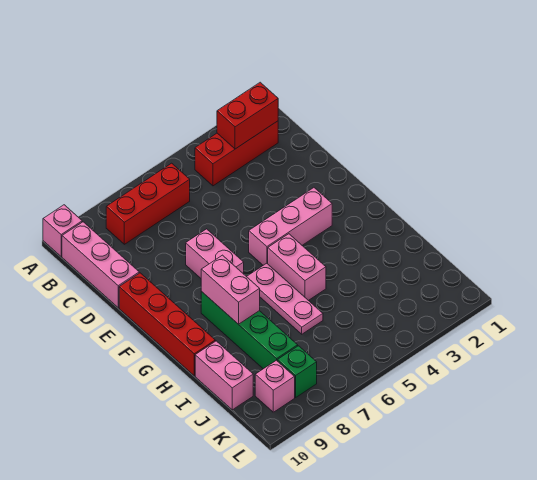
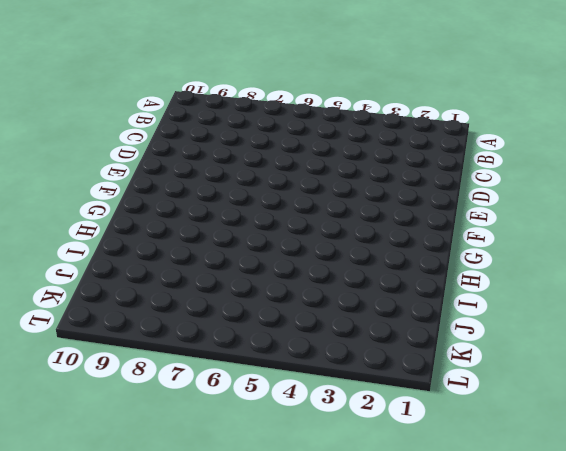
none -> pink 1x1 brick [43,205,82,256]
none -> red 1x3 brick [195,121,278,186]
none -> red 1x3 brick [106,163,190,244]

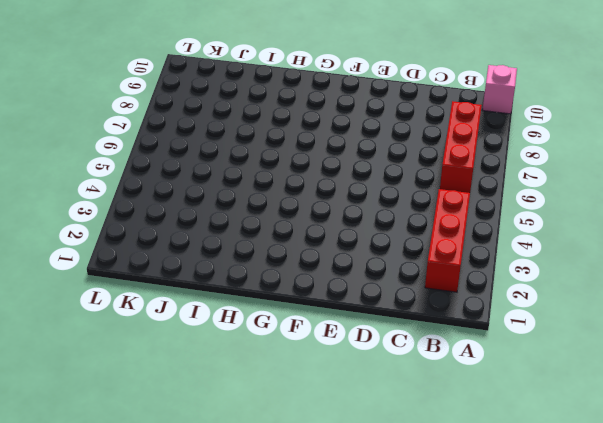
none -> pink 1x3 brick [62,222,139,308]
none -> pink 1x2 brick [186,229,244,278]
none -> red 1x4 brick [119,273,215,376]

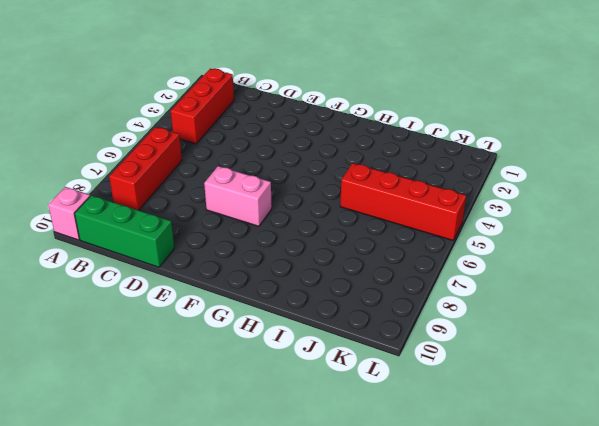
green 1x3 brick [75,195,174,267] -> pink 1x3 brick [62,222,139,308]
red 1x4 brick [340,163,466,240] -> red 1x4 brick moved to [119,273,215,376]
none -> pink 1x3 brick [249,188,332,265]
none -> pink 1x2 brick [268,234,326,301]
none -> pink 1x3 plate [247,263,323,334]

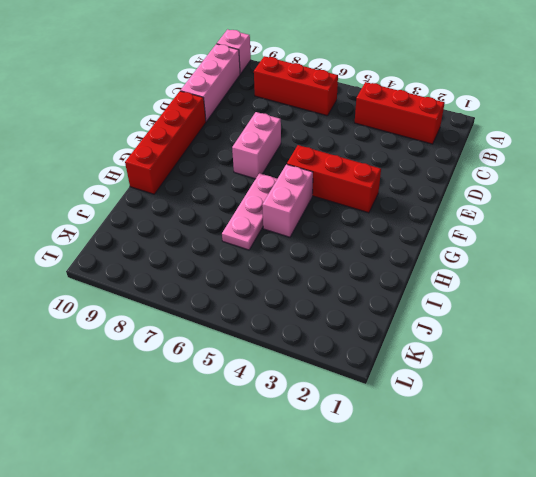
red 1x3 brick [287,145,381,213] -> pink 1x3 brick [249,188,332,265]
none -> green 1x4 brick [201,291,298,369]
none -> pink 1x2 brick [195,341,253,410]
none -> green 1x1 brick [277,346,317,398]

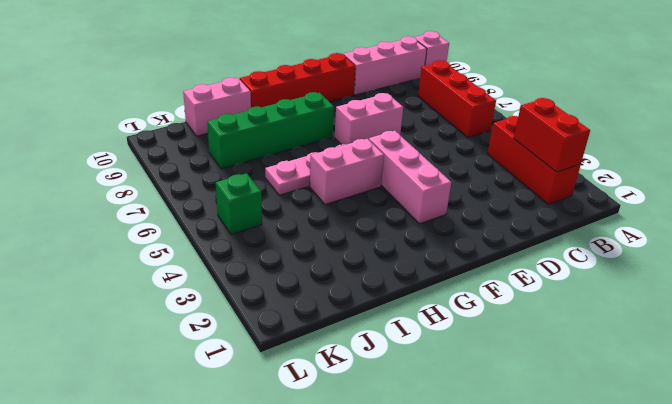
green 1x1 brick [216,173,262,234] -> green 1x1 brick moved to [277,346,317,398]
none -> pink 1x1 brick [255,360,295,412]
none -> pink 1x2 brick [201,255,260,324]

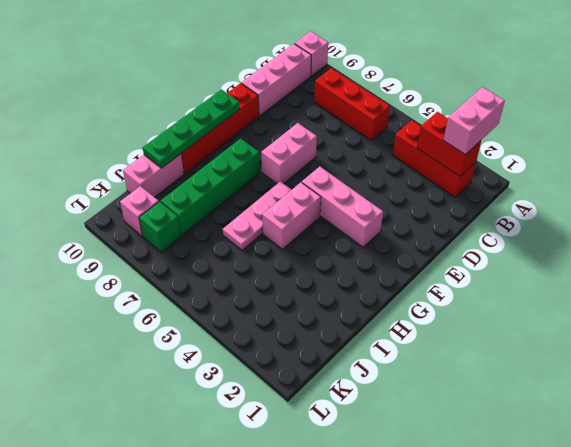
pink 1x2 brick [443,87,505,155] -> pink 1x2 brick moved to [201,255,260,324]
green 1x4 plate [143,89,240,168] -> none

